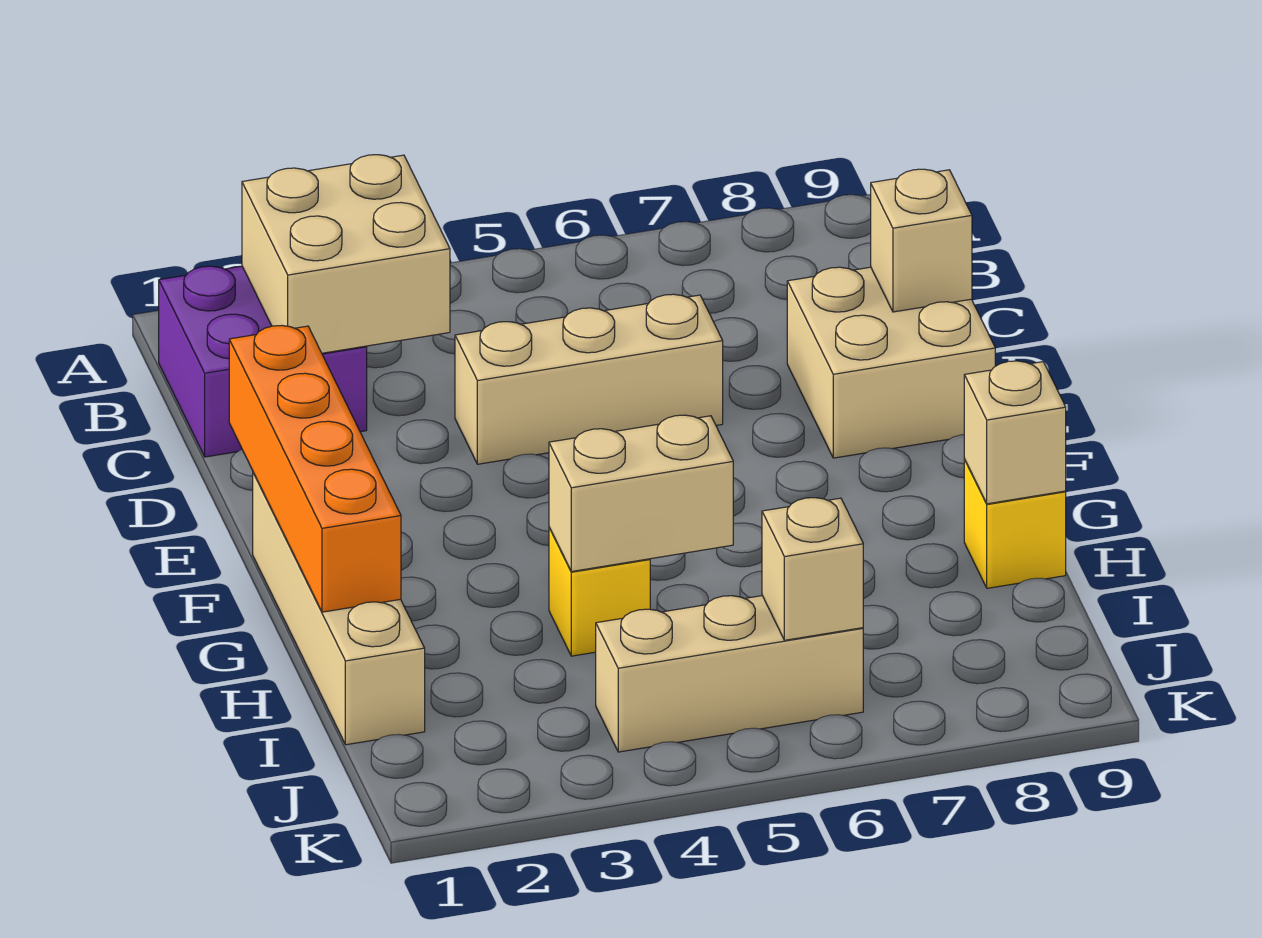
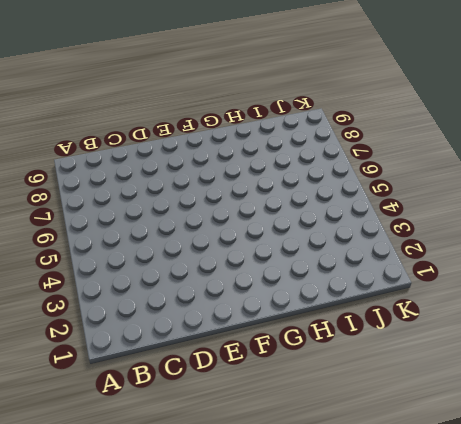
none -> purple 2x2 brick [159,266,367,457]
none -> tan 1x3 brick [455,294,723,464]
none -> tan 2x2 brick [787,267,995,458]

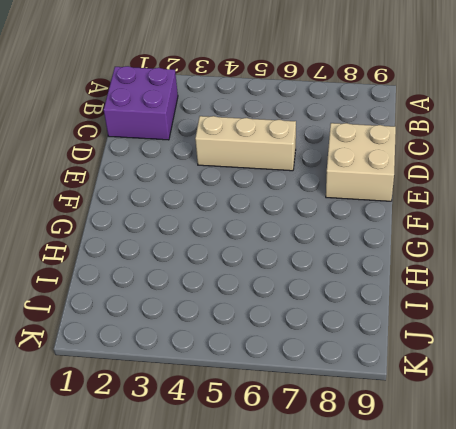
none -> tan 1x4 brick [253,472,425,745]
none -> yellow 1x1 brick [549,528,650,656]
none -> yellow 1x1 brick [964,459,1066,588]

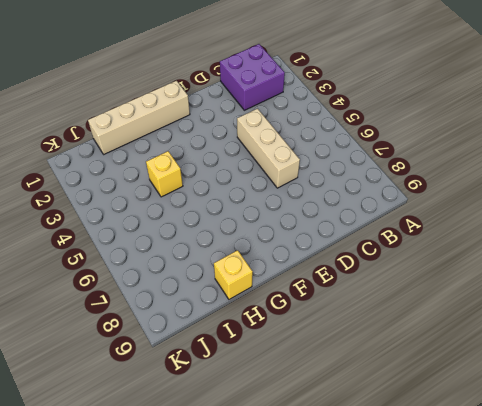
none -> tan 2x2 brick [787,267,995,458]
none -> tan 1x3 brick [596,596,863,752]
none -> tan 2x2 brick [242,155,450,353]

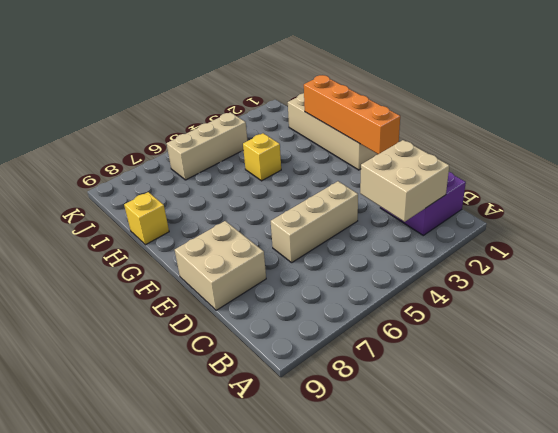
none -> tan 1x1 brick [871,169,972,312]
none -> tan 1x2 brick [549,415,733,572]
none -> tan 1x1 brick [964,361,1066,504]

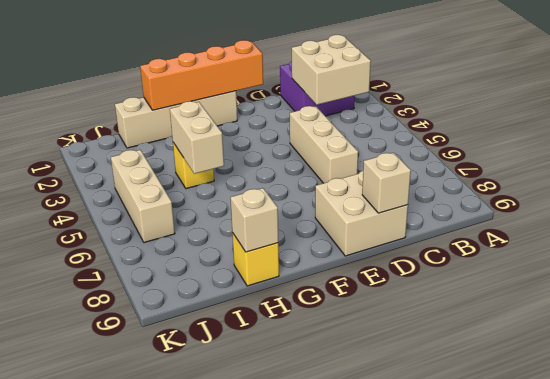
none -> tan 1x1 brick [762,498,863,640]

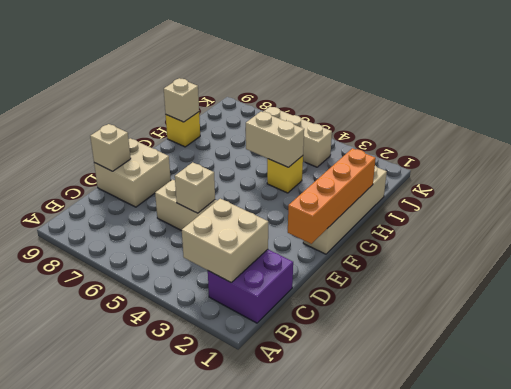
tan 1x1 brick [175,162,215,213] -> tan 1x1 brick moved to [762,498,863,640]

